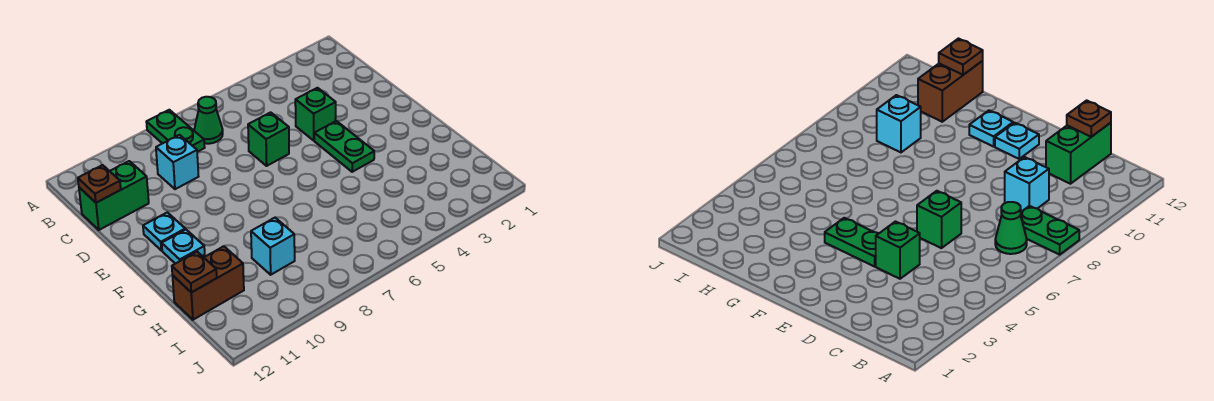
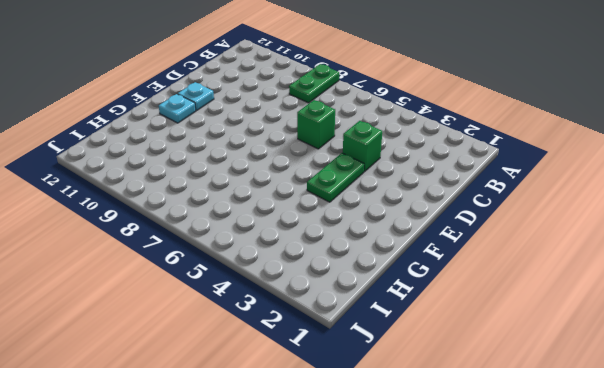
none -> green 1x1 cone [194,97,223,144]
none -> cyan 1x1 brick [156,135,199,189]
none -> green 1x2 brick [79,161,149,230]

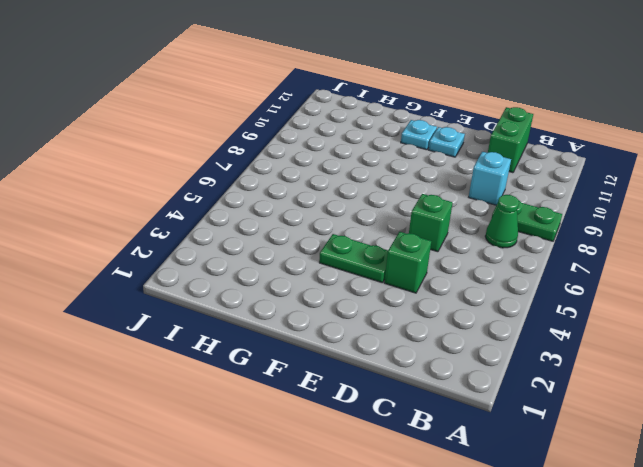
none -> cyan 1x1 brick [251,218,295,275]
none -> brown 1x2 brick [172,246,244,320]
none -> brown 1x1 plate [78,165,121,203]

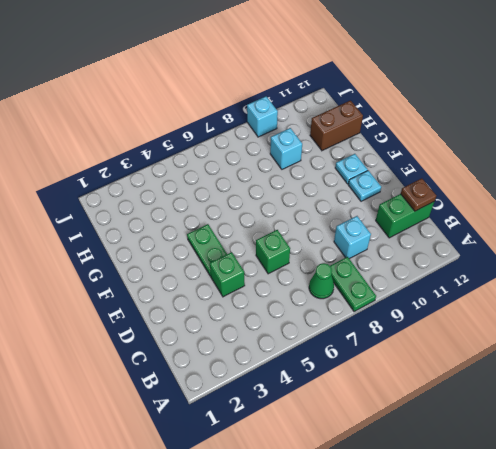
cyan 1x1 brick [247,96,278,137] -> none
none -> brown 1x1 plate [172,252,217,292]

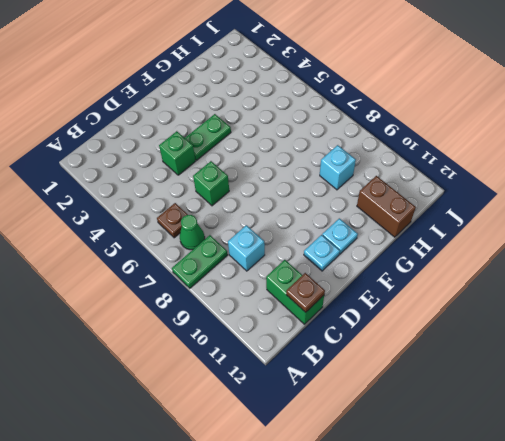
brown 1x1 plate [157,203,188,238] -> brown 1x1 plate moved to [172,252,217,292]

